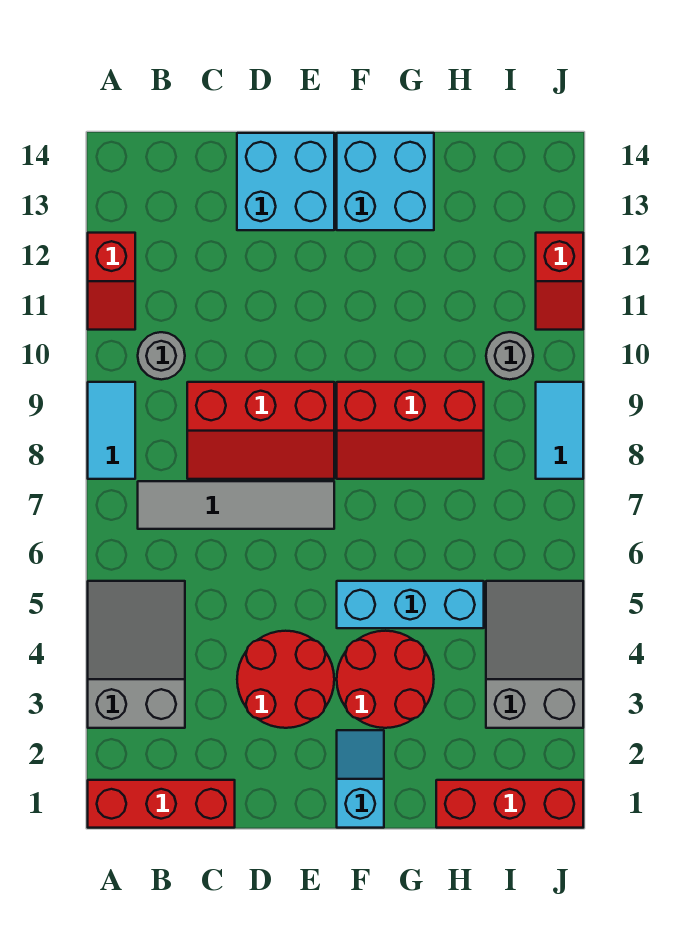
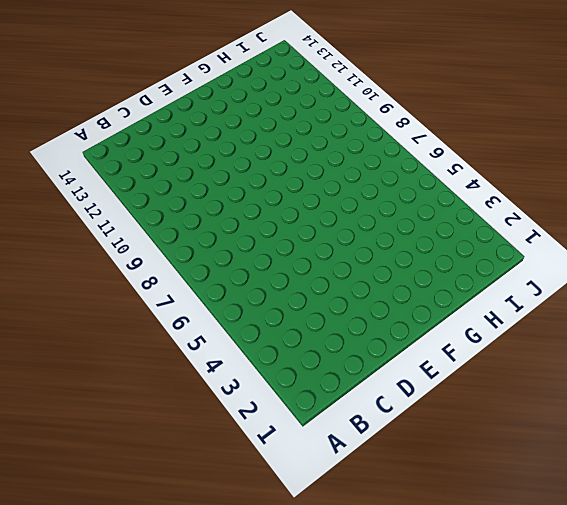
none -> red 1x3 brick [88,780,235,828]
none -> grey 2x3 slope [88,581,185,728]
none -> cyan 1x2 tile [88,382,135,479]

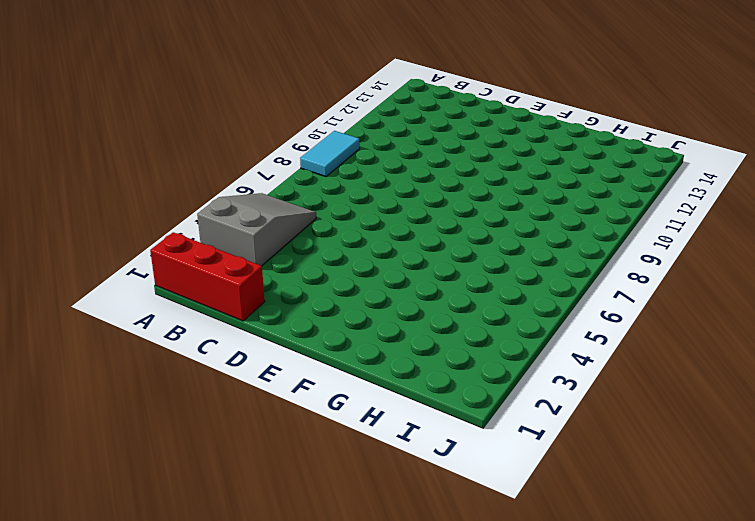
none -> red 1x2 slope [88,233,135,330]
none -> grey 1x4 tile [138,481,334,529]
none -> grey 1x1 round brick [138,332,185,380]

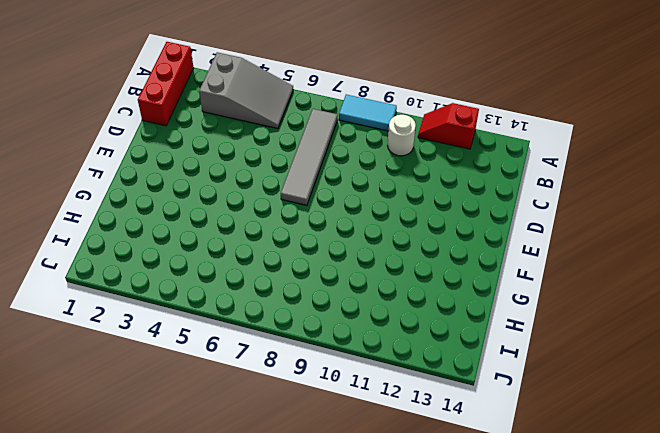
white 1x1 round brick [388,115,416,156] -> grey 1x1 round brick [138,332,185,380]
none -> red 2x3 slope [187,382,334,479]
none -> red 2x2 round brick [237,631,334,728]
none -> cyan 2x2 brick [237,133,334,230]

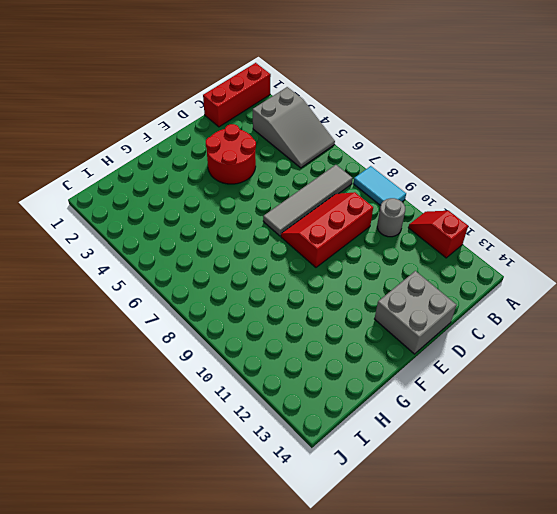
grey 2x2 brick [375,271,456,354] -> cyan 2x2 brick [237,133,334,230]
none -> cyan 1x2 slope [337,730,384,828]
none -> red 2x2 round brick [337,631,434,728]
none -> cyan 1x3 brick [337,581,484,628]

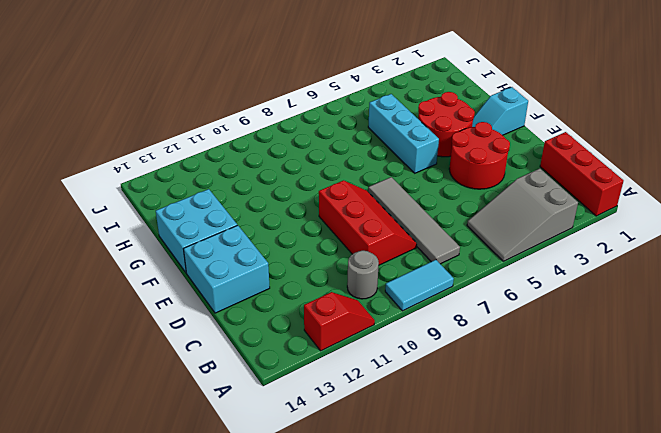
none -> red 2x3 slope [337,382,484,479]
none -> red 1x3 brick [436,780,583,828]
none -> grey 2x3 slope [486,581,583,728]

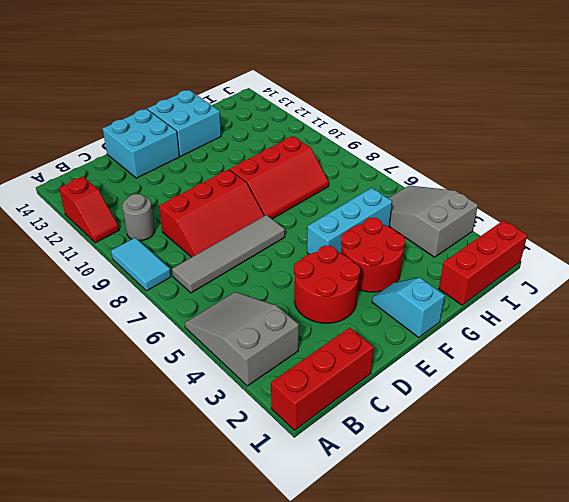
none -> grey 1x1 round brick [486,332,533,380]
none -> cyan 1x2 tile [536,382,583,479]
none -> red 1x2 slope [536,233,583,330]

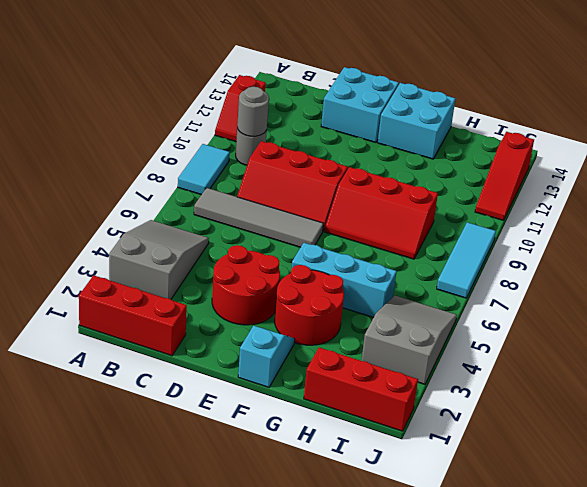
grey 1x1 round brick [237,87,269,136] -> grey 1x1 round brick moved to [486,332,533,380]
cyan 1x3 tile [437,222,496,298] -> cyan 1x2 tile [536,382,583,479]
red 1x3 slope [475,132,534,220] -> red 1x2 slope [536,233,583,330]

